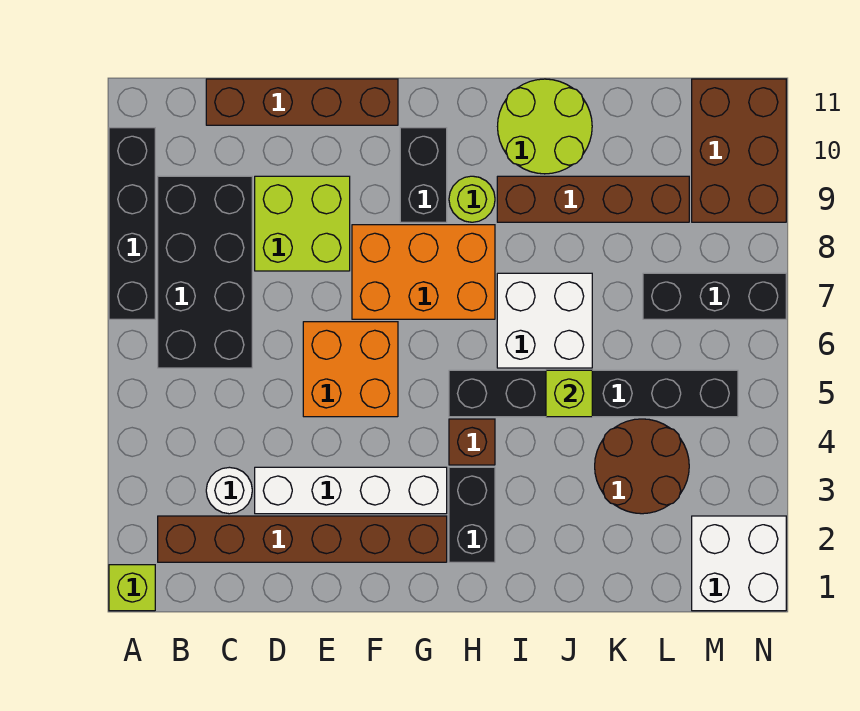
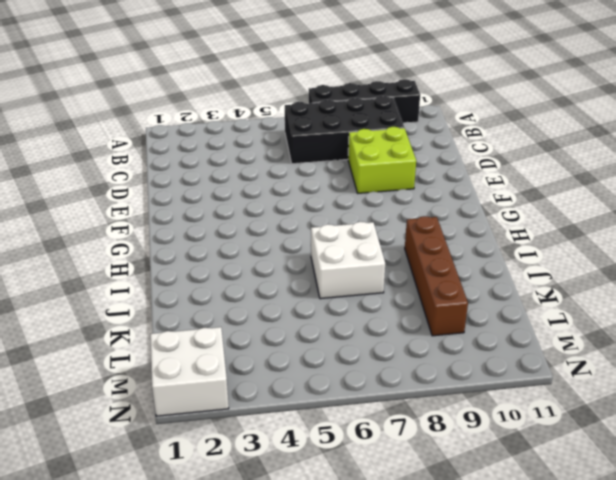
none -> lime 1x1 brick [109,565,155,611]
none -> brown 1x6 brick [158,516,447,562]
none -> white 1x1 round brick [206,467,252,514]

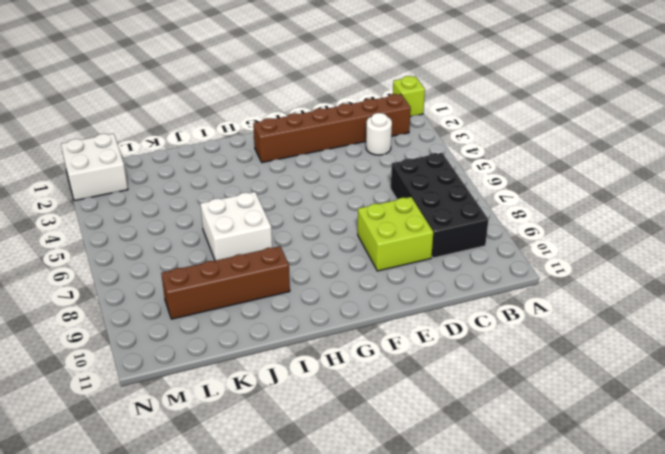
none -> black 1x4 brick [109,128,155,319]
none -> brown 1x4 brick [206,79,398,125]
none -> white 1x4 brick [255,467,447,514]

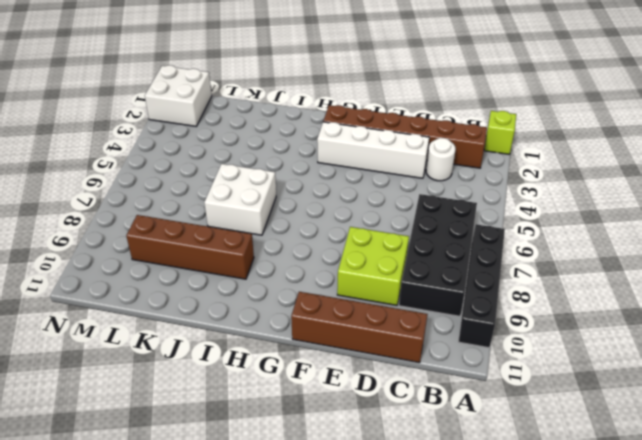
none -> orange 2x2 brick [303,322,398,417]
none -> orange 2x3 brick [352,225,495,319]
none -> black 1x2 brick [400,128,447,222]

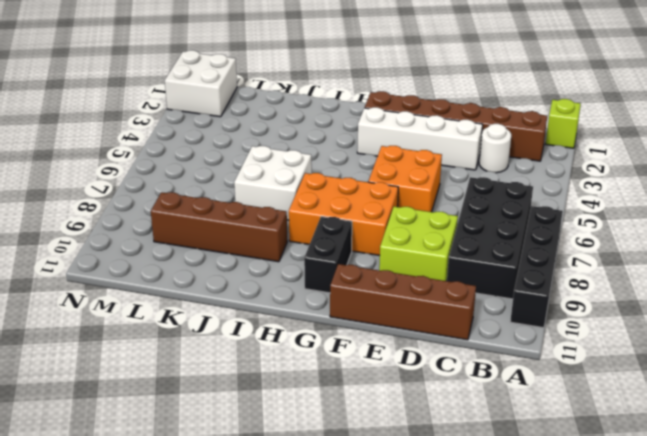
none -> black 1x2 brick [449,467,495,562]
none -> brown 1x1 brick [449,419,495,465]
none -> black 1x6 brick [449,370,738,417]

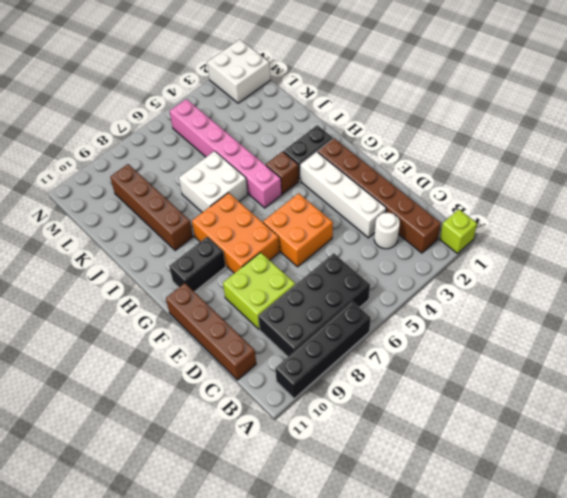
pink 1x6 brick [170,99,282,208] -> black 1x6 brick [449,370,738,417]
none -> lime 1x1 round brick [449,176,495,222]
none -> lime 2x2 round brick [498,79,592,174]
none -> brown 2x2 round brick [595,419,689,514]

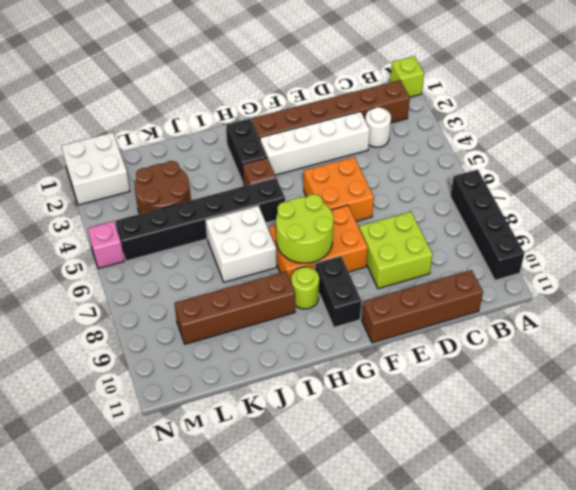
lime 2x2 round brick [276,194,334,263] -> lime 2x2 round brick moved to [498,79,592,174]
pink 1x1 brick [88,221,124,269] -> none
none -> black 2x4 brick [158,176,252,368]
none -> black 1x3 brick [643,273,786,319]
none -> brown 2x3 brick [692,79,786,222]

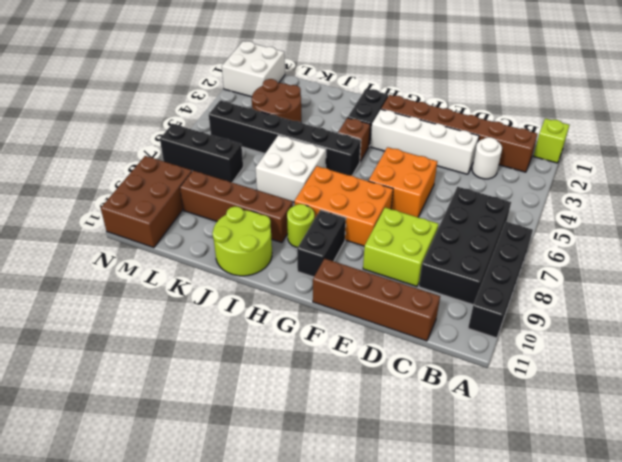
none -> lime 1x1 brick [546,370,592,417]

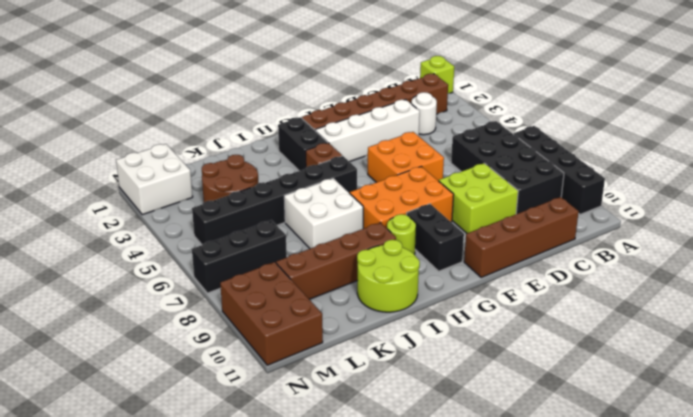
none -> lime 1x1 brick [546,370,592,417]

